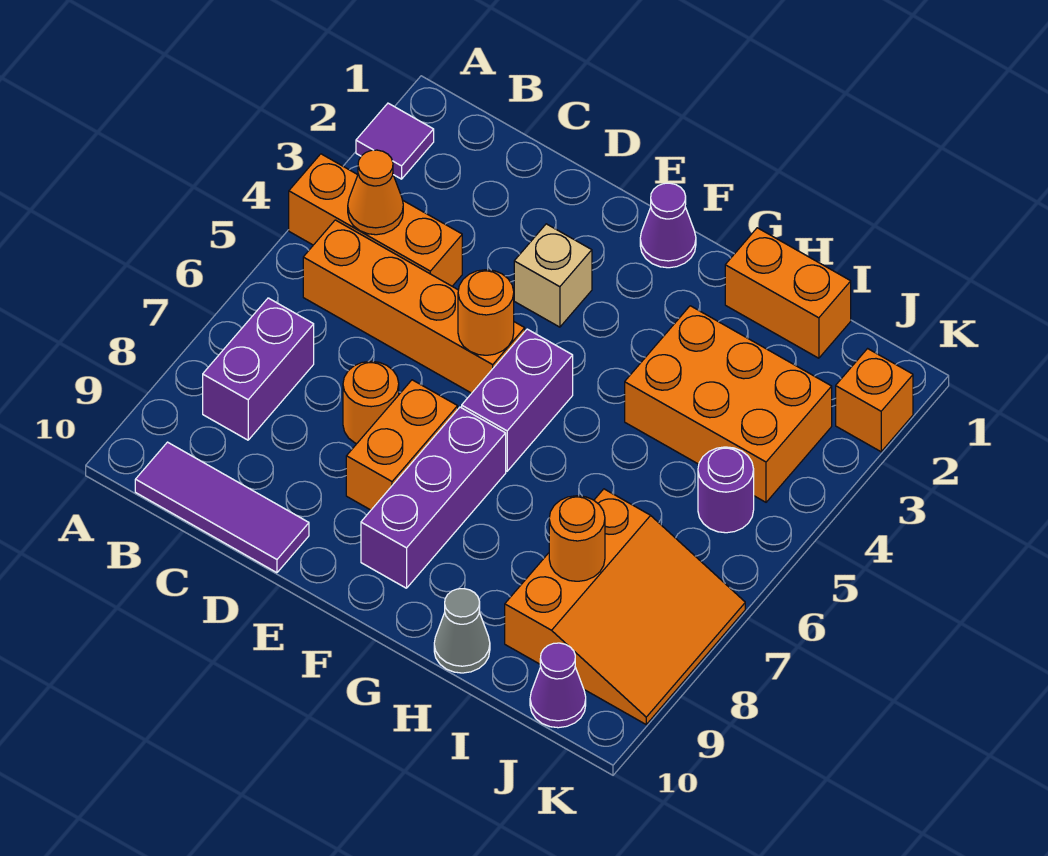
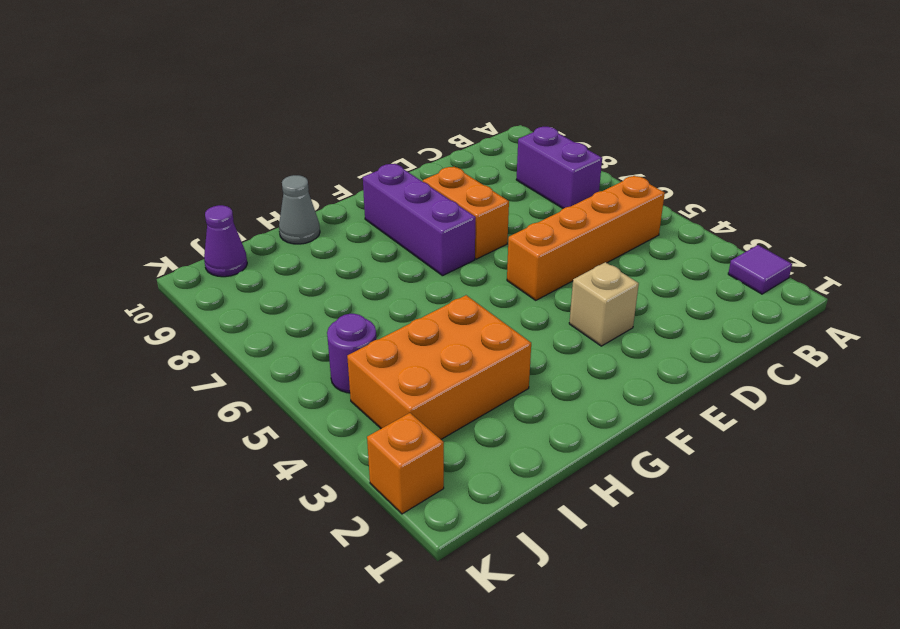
none -> orange 1x3 brick [289,154,462,286]
none -> purple 1x3 tile [135,442,309,573]
none -> orange 1x1 round brick [343,361,399,444]

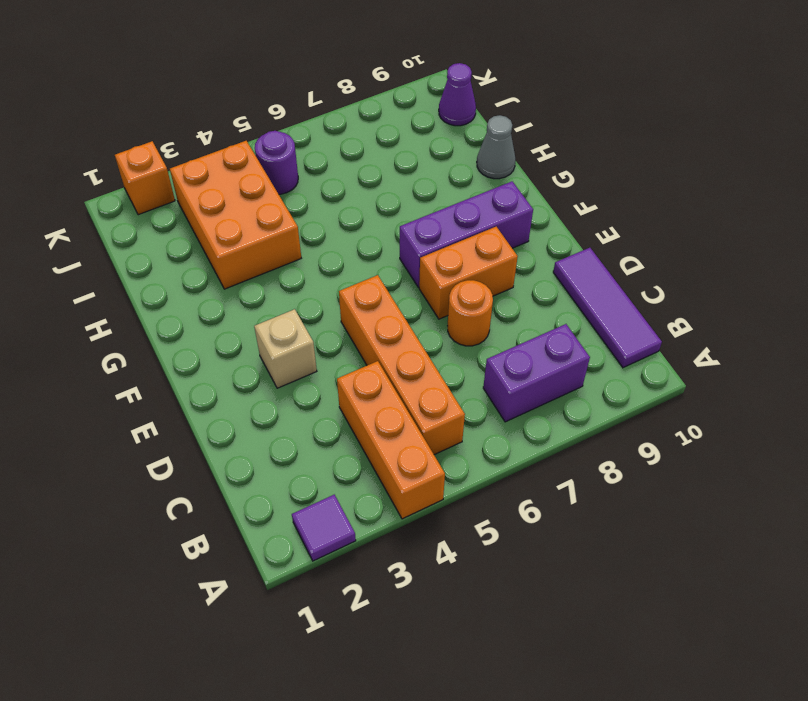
none -> purple 1x1 cone [640,183,696,268]
none -> purple 1x2 brick [462,329,573,471]
none -> orange 1x2 brick [725,228,851,358]

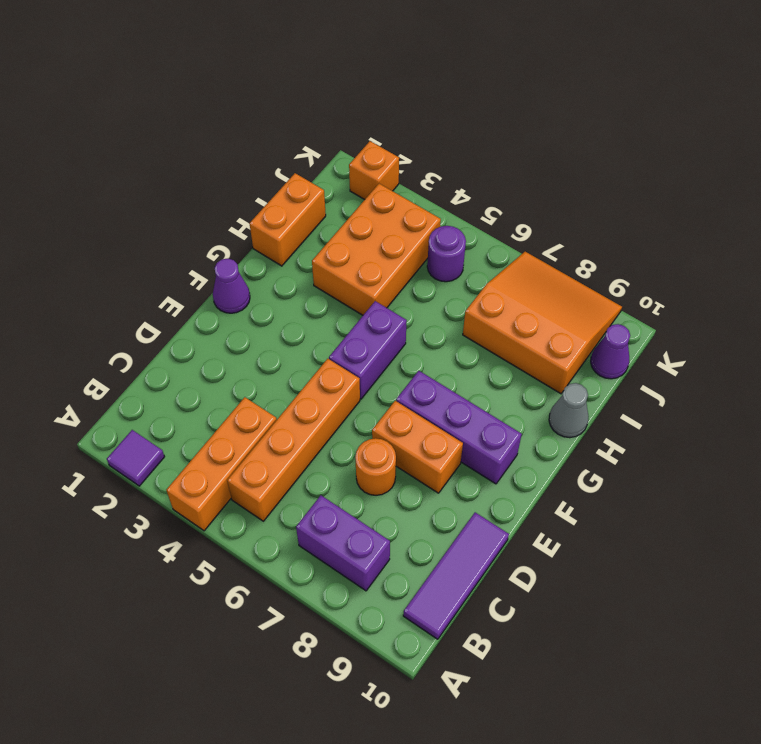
purple 1x2 brick [329,301,407,399] -> purple 1x2 brick turned to [462,329,573,471]
none -> tan 1x1 brick [514,224,592,327]
none -> orange 1x1 cone [348,150,403,235]
none -> orange 1x1 round brick [458,270,514,355]

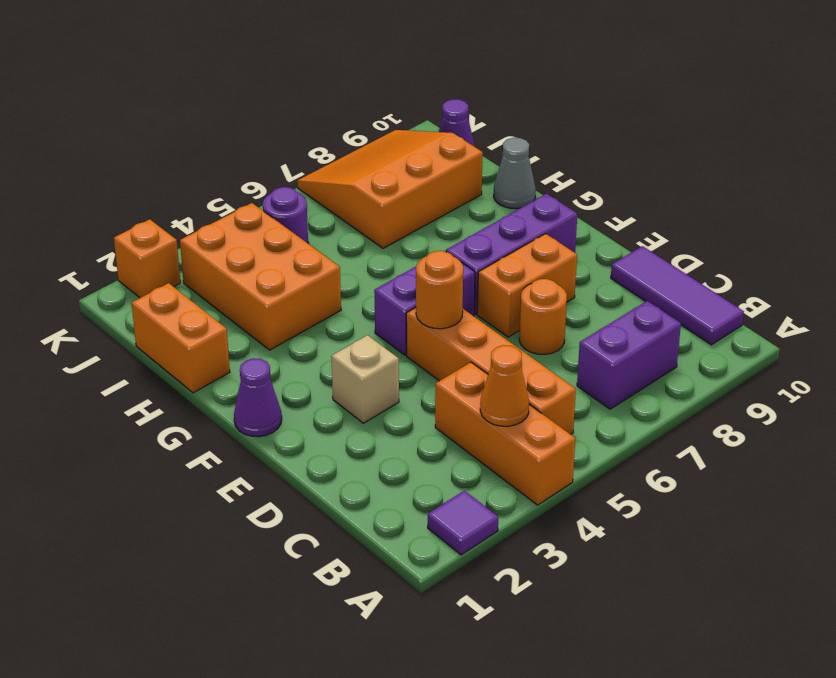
none -> orange 1x1 round brick [549,496,605,581]

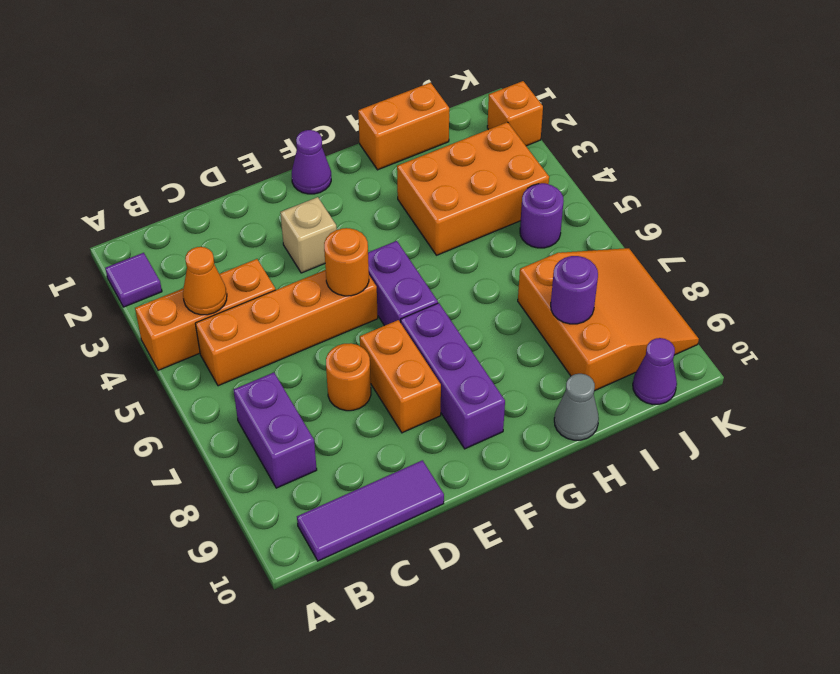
purple 1x1 round brick [551,256,598,324] -> orange 1x1 round brick [549,496,605,581]

